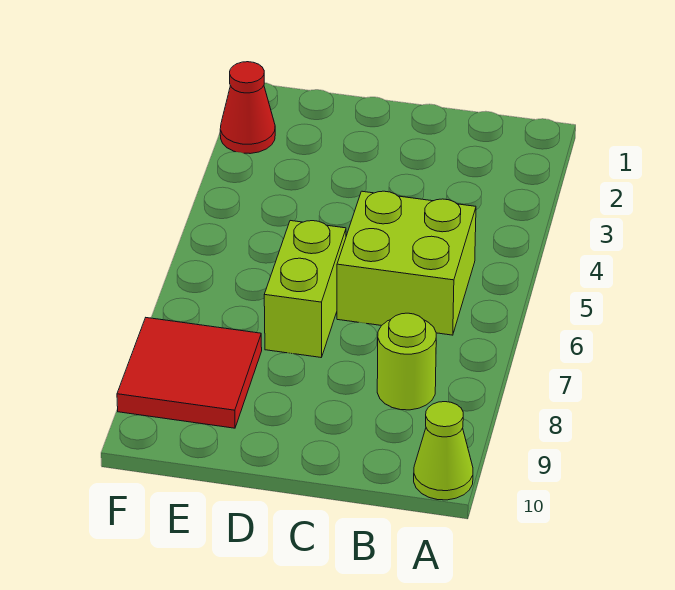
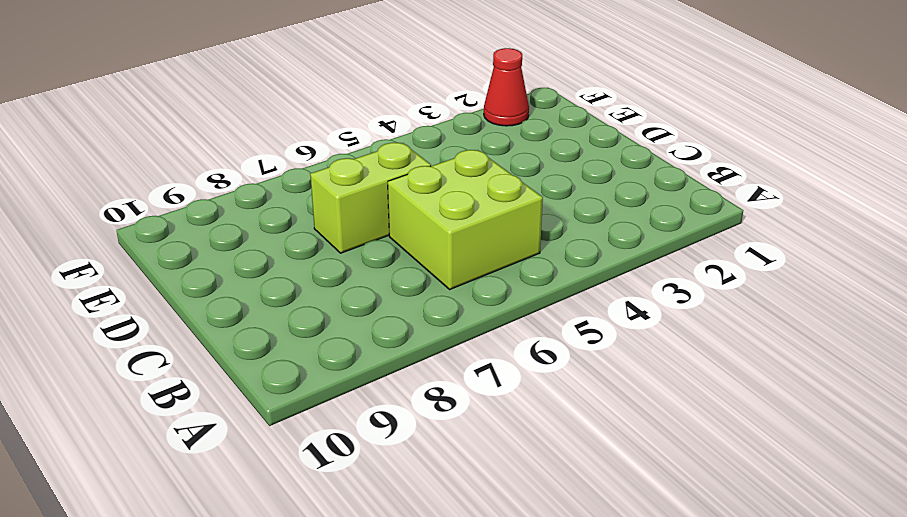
none -> lime 1x1 cone [414,402,473,500]
none -> lime 1x1 round brick [377,313,436,410]

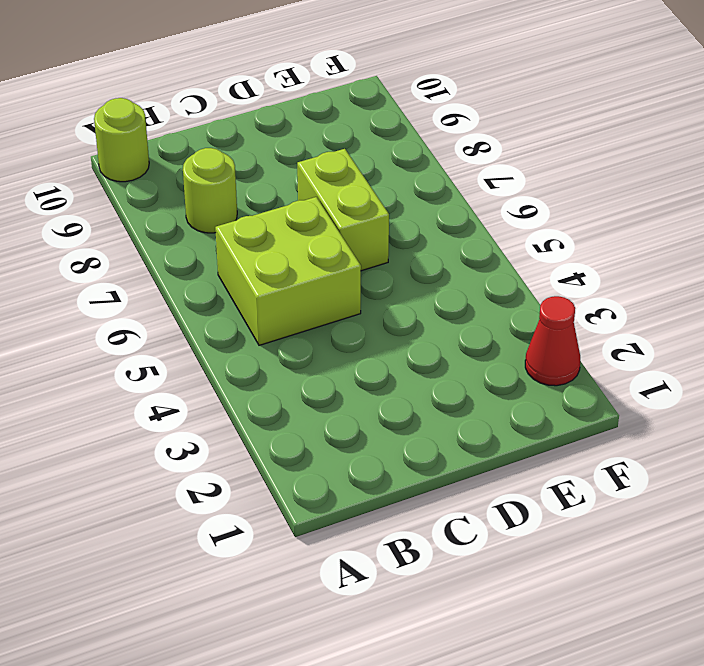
lime 1x1 round brick [94,98,149,182] -> lime 1x1 cone [414,402,473,500]
none -> red 2x2 tile [117,318,262,428]

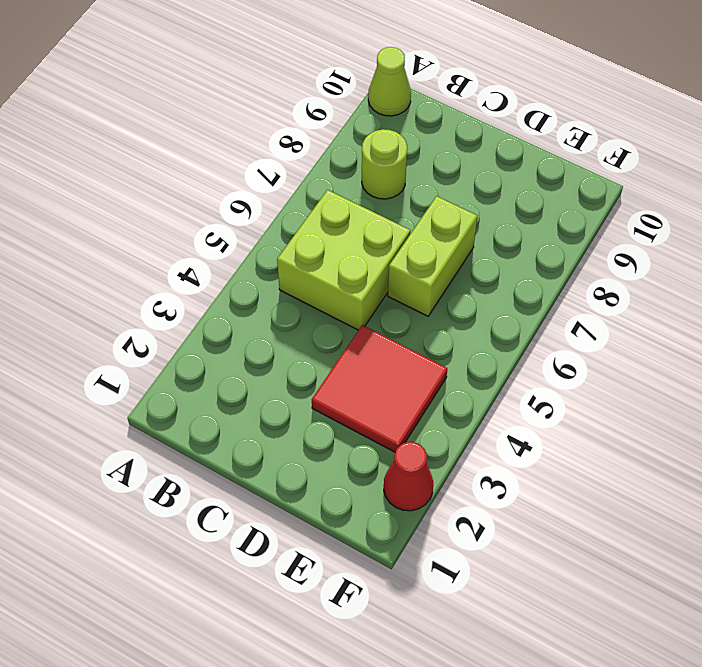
red 2x2 tile [312,325,447,452] -> red 2x2 tile moved to [117,318,262,428]

